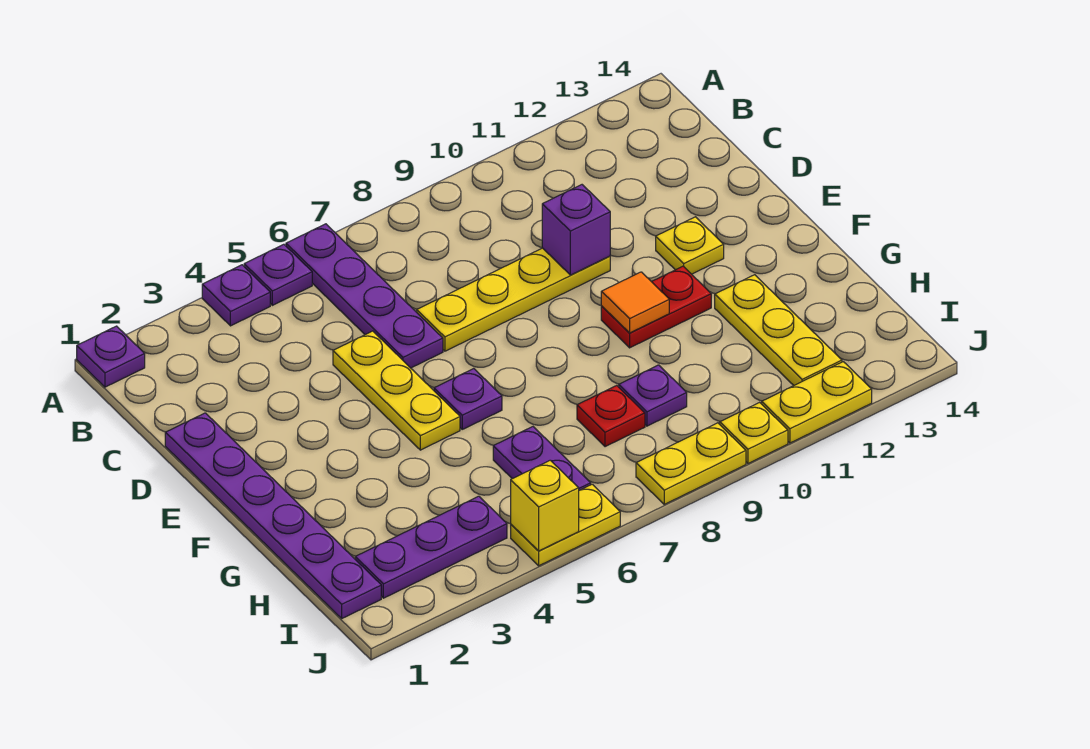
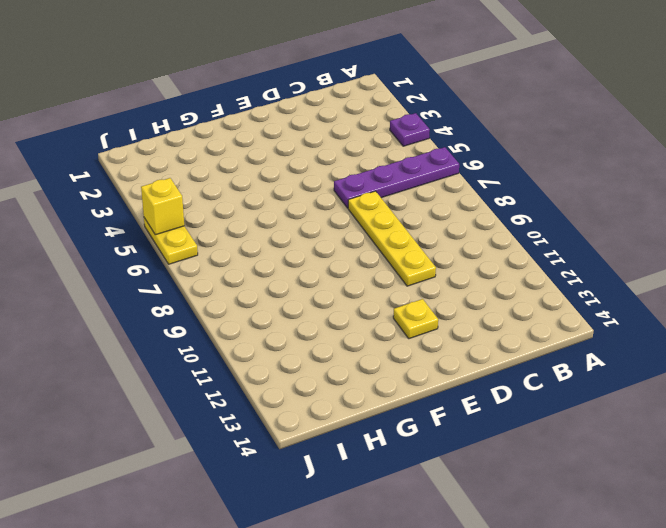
none -> purple 1x1 plate [77,326,145,387]
none -> purple 1x1 plate [244,244,312,305]
none -> purple 1x6 plate [165,413,381,618]

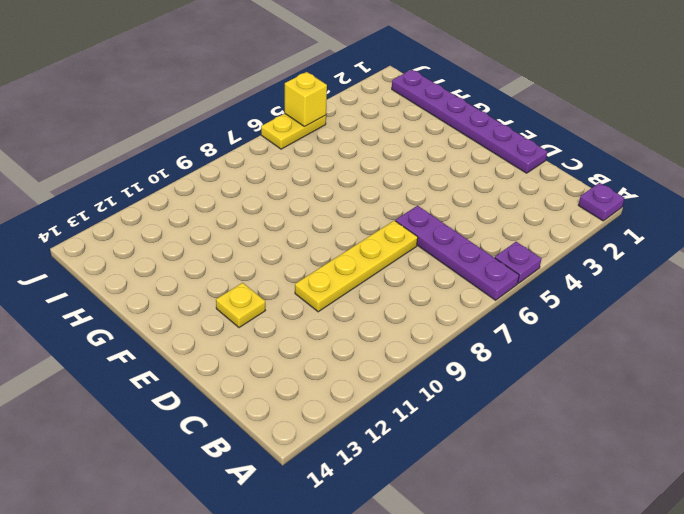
none -> purple 1x1 plate [202,265,270,326]
none -> yellow 1x3 plate [333,331,460,450]
none -> purple 1x1 plate [434,369,502,429]

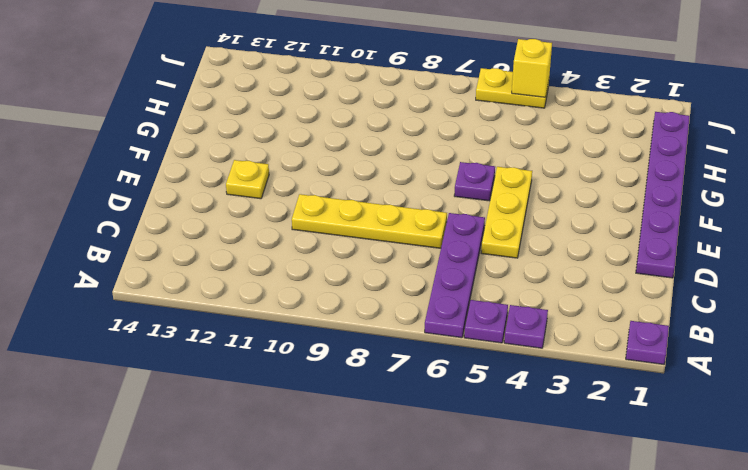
none -> red 1x2 plate [601,266,711,348]
none -> yellow 1x3 plate [715,275,842,385]
none -> purple 1x2 plate [493,427,591,490]

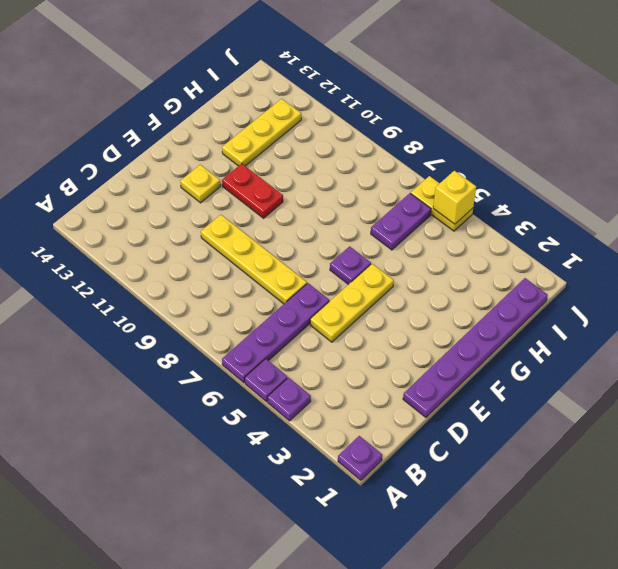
none -> red 1x1 plate [577,386,645,447]
none -> purple 1x1 plate [619,365,687,426]
none -> purple 1x3 plate [355,496,507,598]

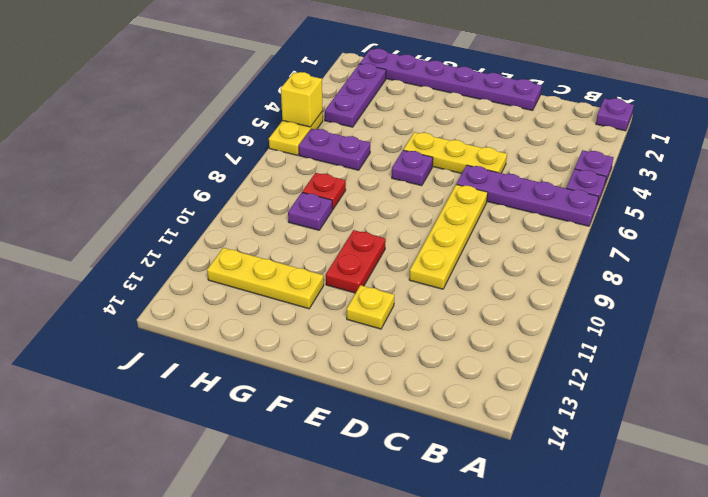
none -> yellow 1x2 plate [636,423,746,504]
none -> yellow 1x1 plate [720,403,788,463]
none -> yellow 1x2 plate [762,362,872,443]

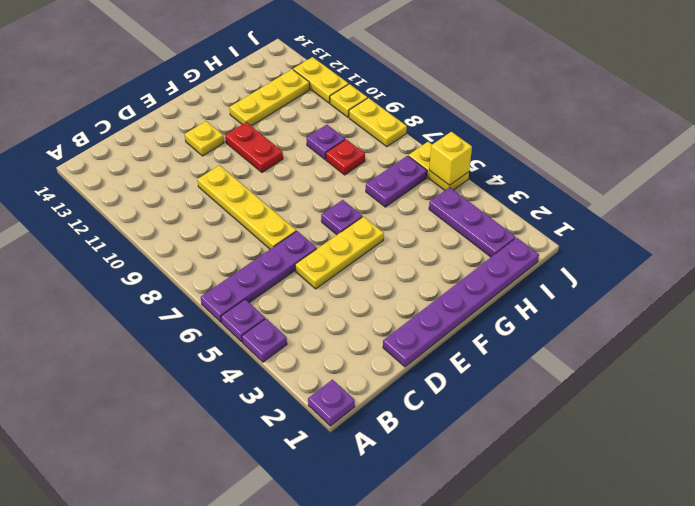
none -> purple 1x1 brick [542,185,610,275]
none -> orange 1x1 tile [601,272,669,333]

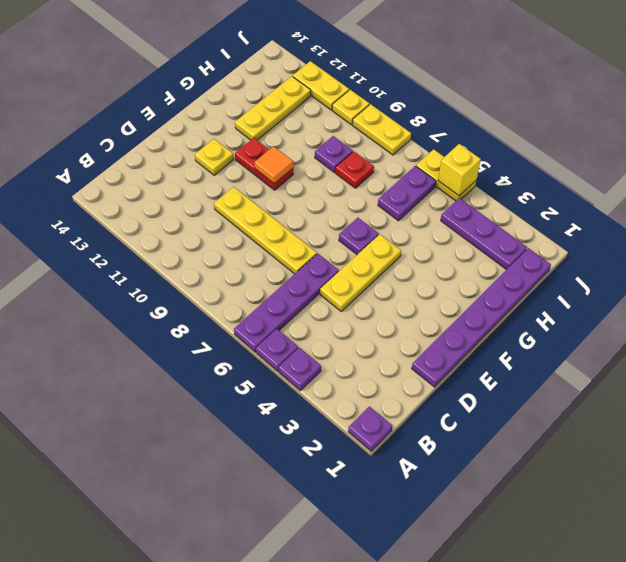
none -> purple 1x1 brick [542,185,610,275]

